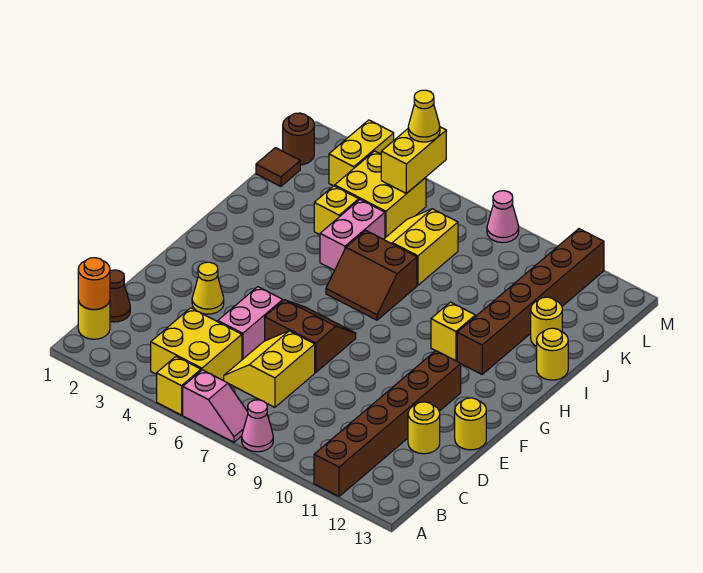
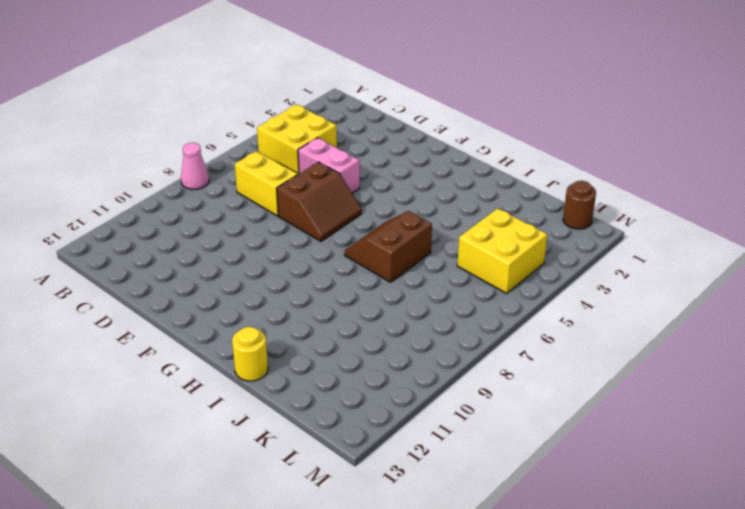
none -> yellow 1x1 brick [157,357,201,415]
none -> pink 1x2 slope [183,370,248,442]
none -> brown 1x6 brick [314,351,461,496]

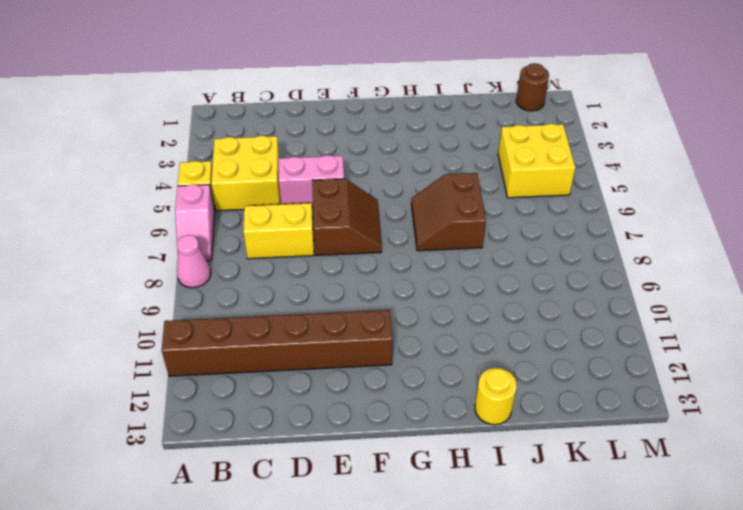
none -> yellow 1x1 round brick [78,300,110,339]
none -> brown 1x1 cone [110,270,130,322]
none -> yellow 1x1 round brick [408,402,440,454]

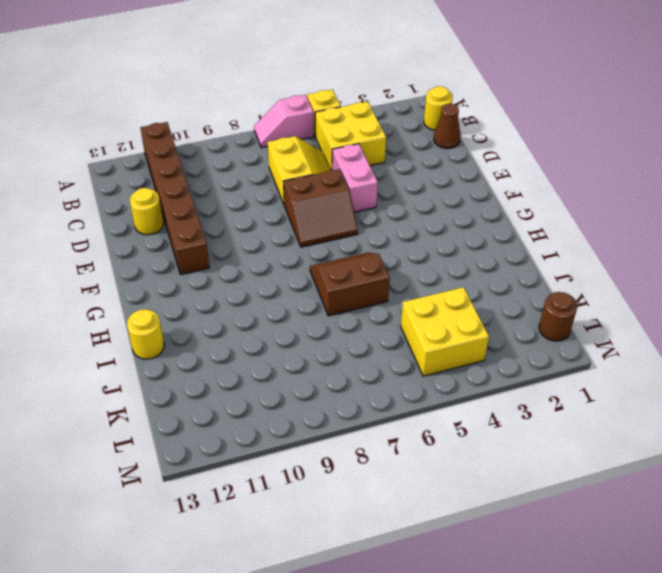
none -> pink 1x1 cone [242,400,273,452]
none -> yellow 1x1 cone [192,262,224,314]
none -> yellow 1x1 round brick [455,398,486,450]

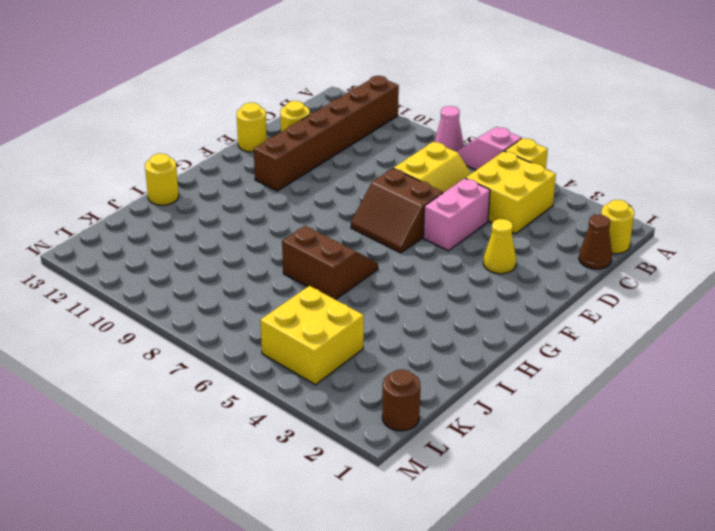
none -> yellow 1x1 brick [431,302,475,361]
none -> brown 1x6 brick [457,229,604,374]
none -> pink 1x2 brick [320,200,385,270]

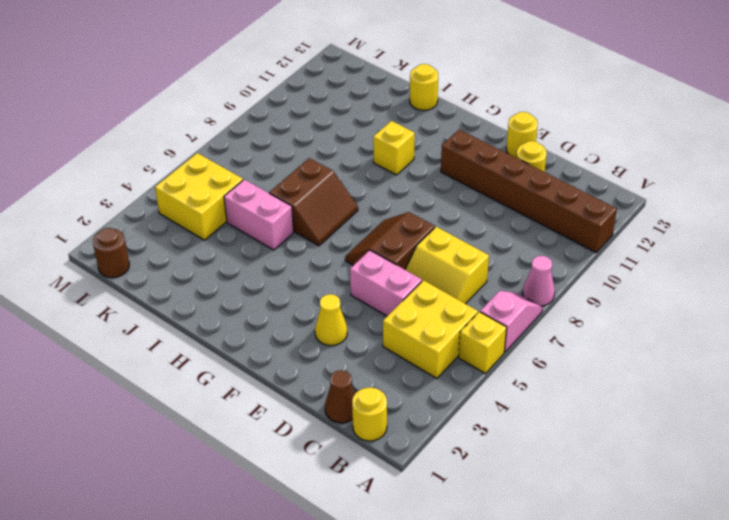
none -> brown 1x6 brick [457,229,604,374]
none -> yellow 1x1 brick [314,186,359,235]
none -> yellow 2x2 slope [384,209,458,285]

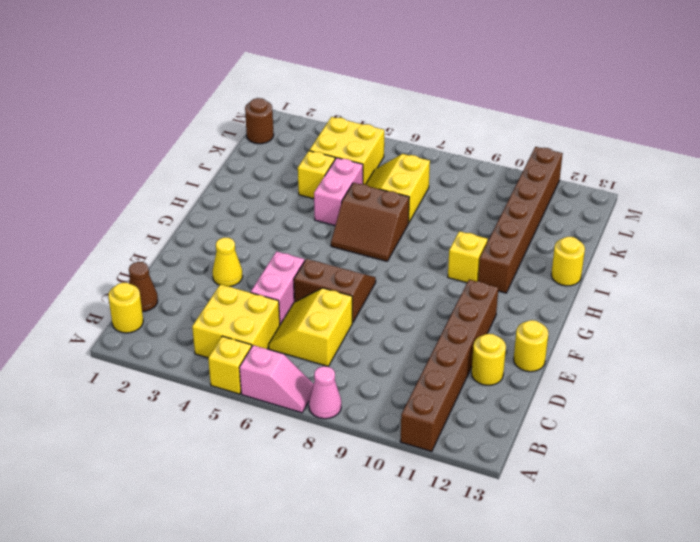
none -> yellow 1x1 round brick [531,297,562,347]
none -> brown 1x1 tile [256,148,300,186]
none -> yellow 1x2 brick [329,120,394,186]

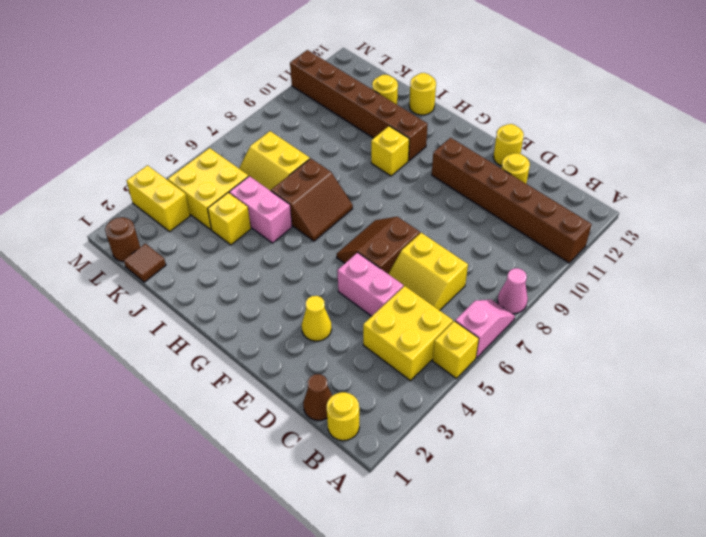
none -> pink 1x1 cone [487,191,519,243]
none -> orange 1x1 round brick [78,258,110,309]
none -> yellow 1x2 brick [381,127,446,194]

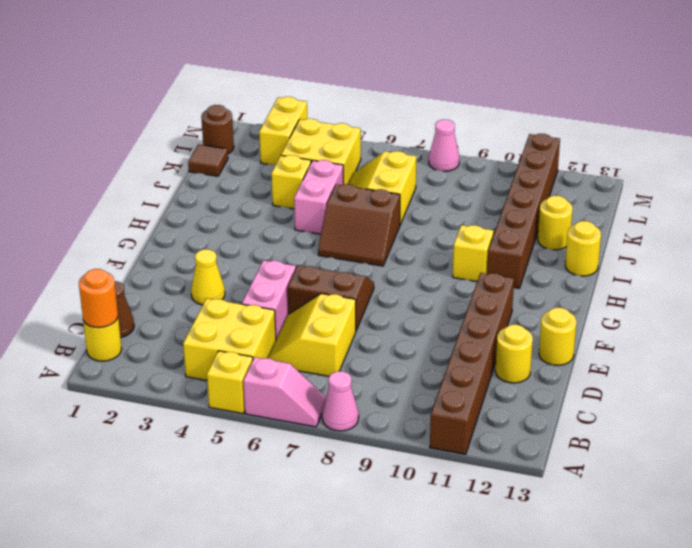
none -> yellow 1x2 brick [381,127,446,194]
none -> yellow 1x1 cone [408,90,440,142]

